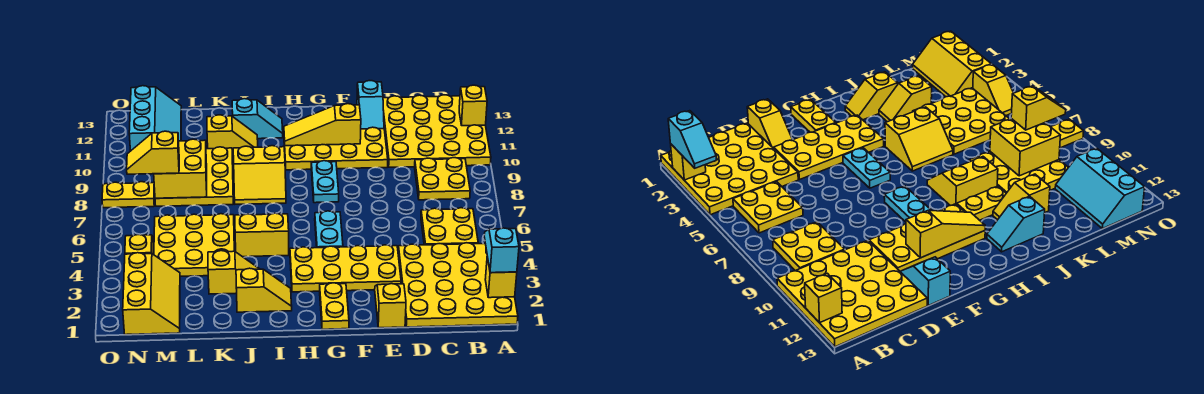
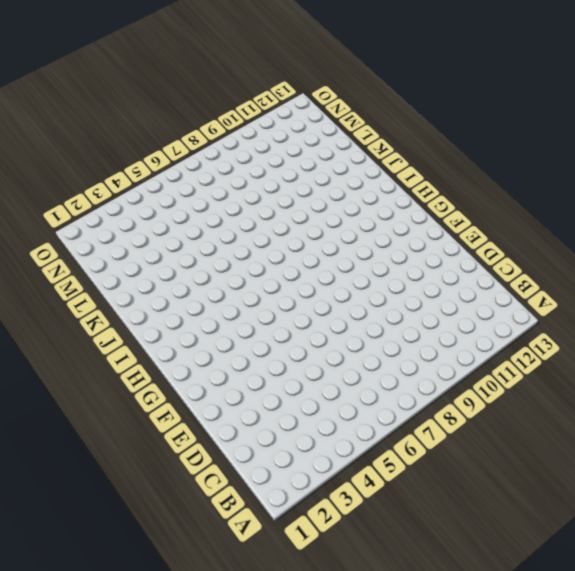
none -> yellow 4x4 plate [398,243,518,327]
none -> yellow 4x4 plate [383,95,491,167]
none -> yellow 2x2 plate [421,208,478,245]
none -> yellow 2x2 plate [415,158,470,200]

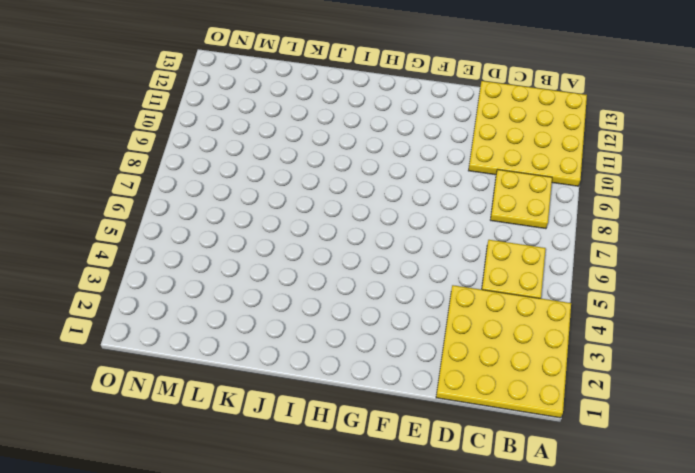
none -> yellow 1x2 slope [375,284,406,328]
none -> yellow 2x4 plate [290,245,401,292]
none -> yellow 2x4 plate [284,127,388,170]
none -> cyan 1x2 slope [357,81,384,129]

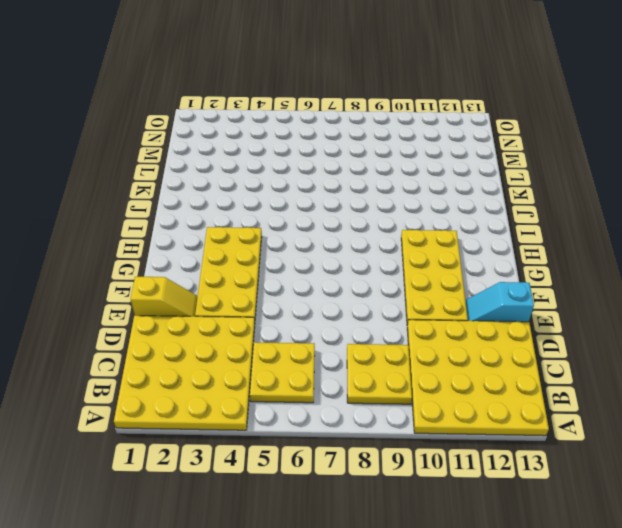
none -> yellow 1x2 plate [320,283,349,329]
none -> cyan 1x2 plate [315,211,343,248]
none -> cyan 1x2 plate [311,161,339,203]
none -> yellow 1x2 slope [236,268,292,312]

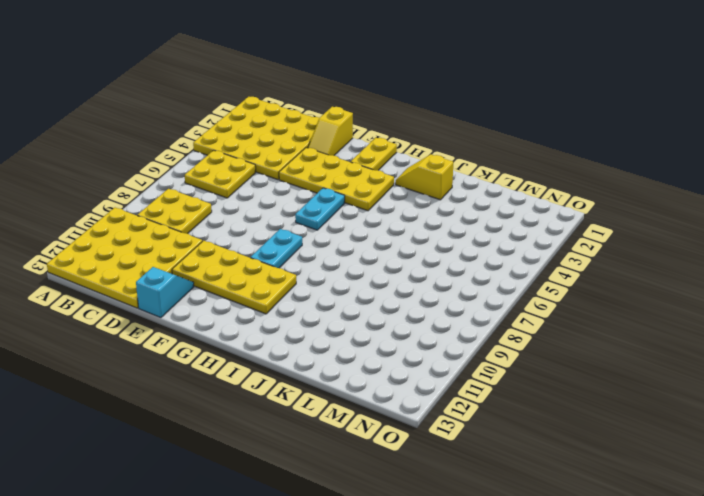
none -> yellow 2x2 slope [235,213,289,257]
none -> yellow 2x2 slope [233,146,286,204]
none -> yellow 1x2 plate [957,186,1006,220]
none -> cyan 1x2 slope [232,99,283,139]

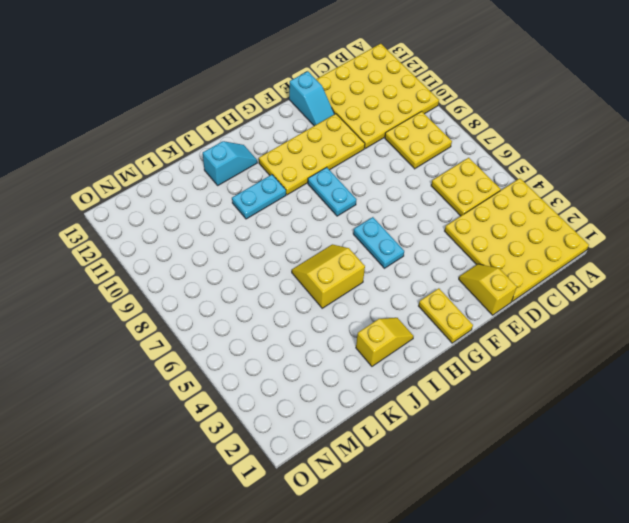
cyan 1x2 plate [232,175,286,219] -> yellow 1x2 plate [957,186,1006,220]
none -> yellow 2x4 plate [290,245,401,292]
none -> yellow 2x2 slope [233,146,286,204]
none -> yellow 1x2 slope [208,251,259,294]
none -> yellow 1x2 slope [207,115,258,155]

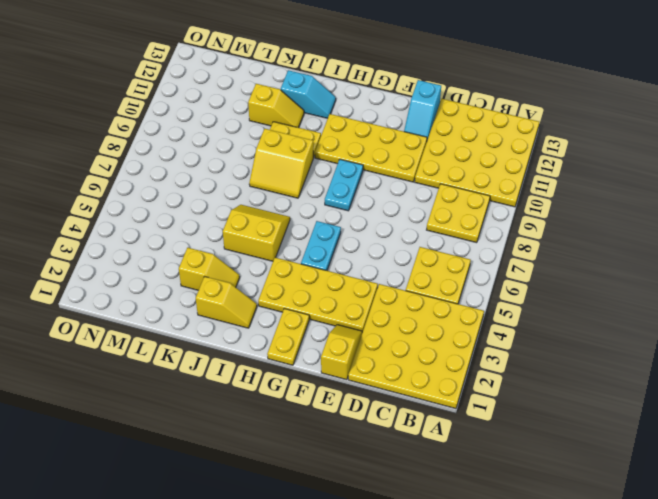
none -> yellow 3x3 plate [154,214,234,276]
none -> yellow 3x3 plate [155,147,233,206]
none -> yellow 2x3 slope [123,253,180,335]
none -> cyan 2x3 slope [129,86,181,151]

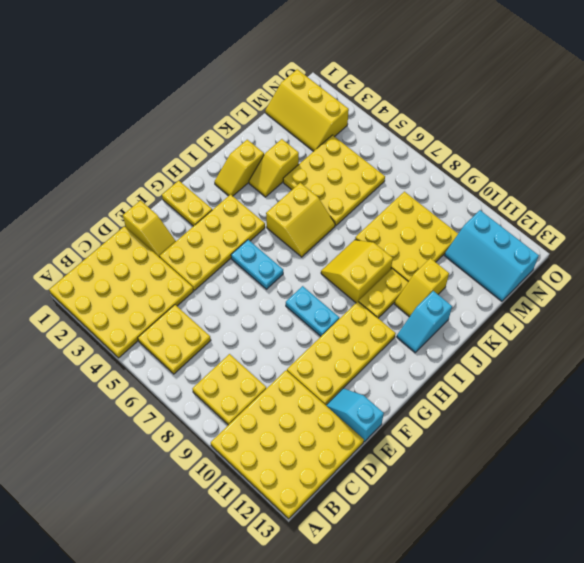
none -> yellow 1x2 slope [125,235,153,254]
none -> yellow 1x2 plate [102,182,155,208]
none -> yellow 1x1 brick [485,257,517,298]
none -> yellow 1x1 brick [459,85,487,126]

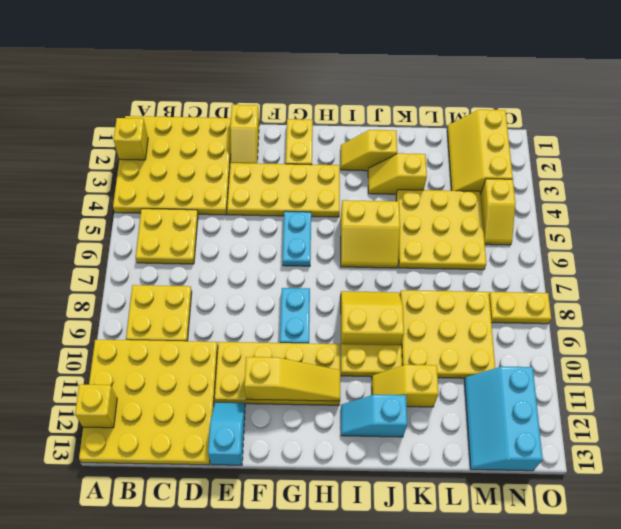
none -> yellow 2x2 brick [154,139,207,198]
none -> cyan 1x2 slope [484,228,519,273]
none -> yellow 1x2 slope [127,131,179,174]

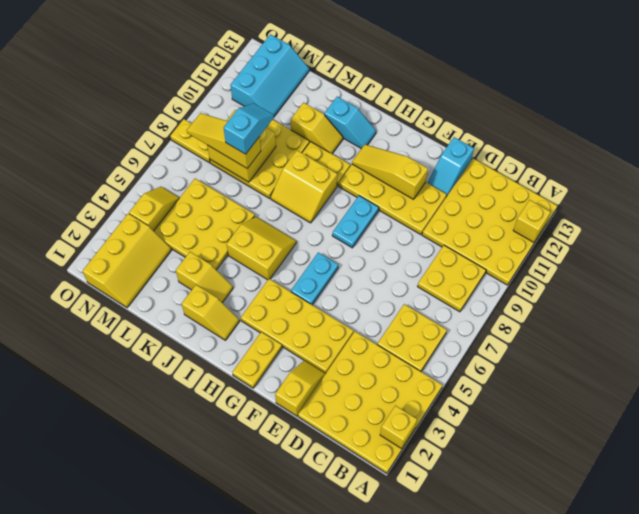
yellow 1x3 slope [187,113,261,168] -> yellow 1x2 slope [127,131,179,174]
cyan 1x2 slope [224,103,274,154] -> cyan 1x2 slope moved to [484,228,519,273]

